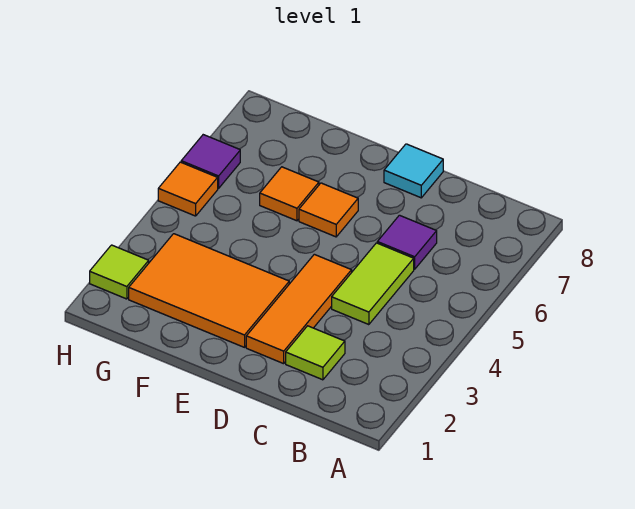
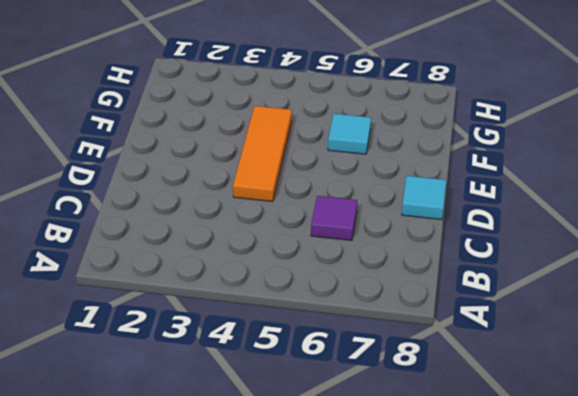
orange 1x3 tile [233,106,292,202] -> orange 1x3 tile turned to [246,254,352,364]
cyan 1x1 tile [328,114,371,154] -> orange 1x1 tile [260,167,319,221]
none -> lime 1x1 tile [286,326,345,380]
none -> lime 1x2 tile [332,243,414,325]

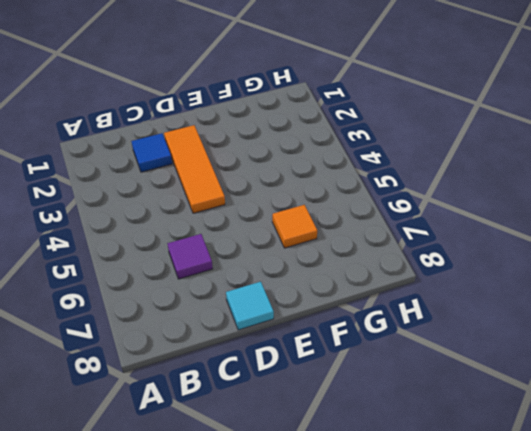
blue 1x1 tile [131,133,172,172] -> lime 1x1 tile [286,326,345,380]
none -> lime 1x2 tile [332,243,414,325]
none -> orange 2x3 tile [129,234,289,347]

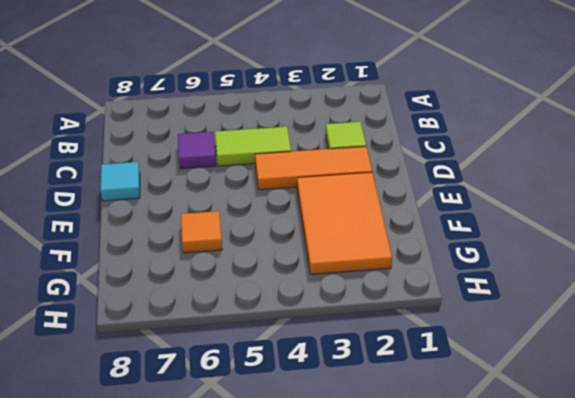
none -> orange 1x1 tile [299,183,358,237]
none -> lime 1x1 tile [90,245,149,299]

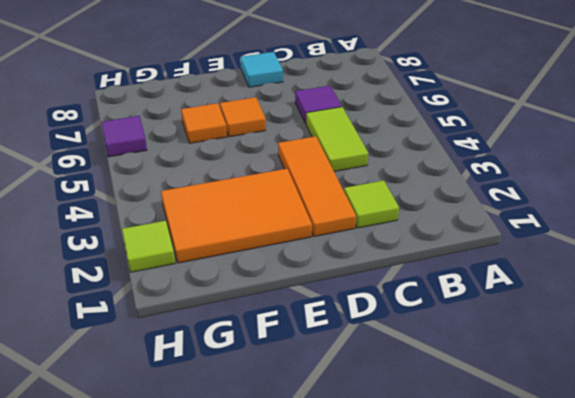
none -> orange 1x1 tile [158,162,218,216]

